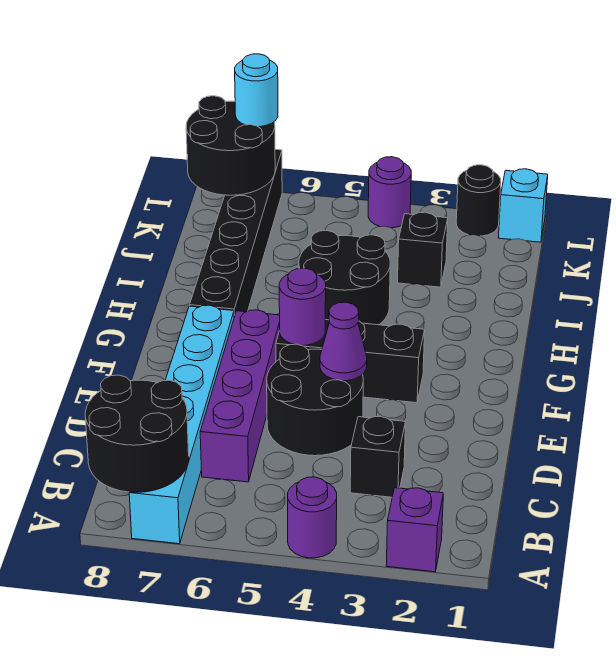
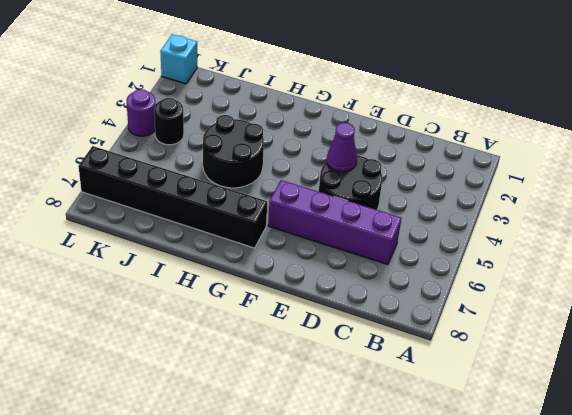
black 1x1 round brick [154,98,184,145] -> black 1x1 round brick moved to [456,165,501,236]
none -> purple 1x1 brick [386,488,443,572]
none -> purple 1x1 round brick [288,477,337,558]
none -> cyan 1x6 brick [129,305,234,544]

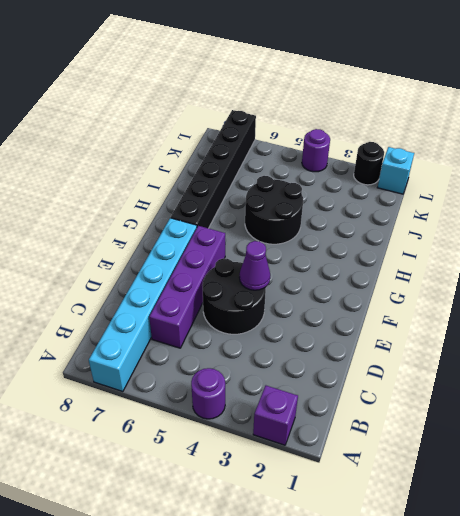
none -> black 1x1 brick [350,416,405,497]
none -> black 1x3 brick [276,320,425,403]
none -> black 1x1 brick [398,212,448,287]

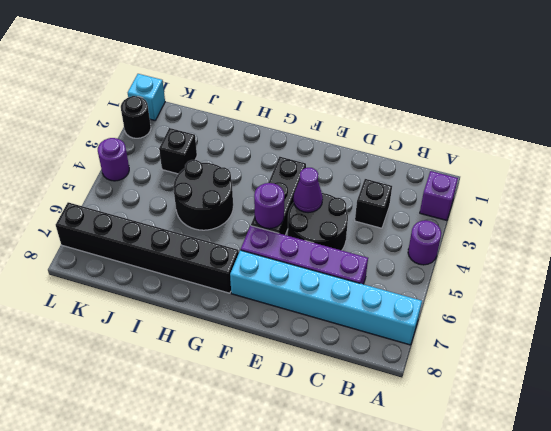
none -> black 2x2 round brick [85,375,189,492]
none -> black 2x2 round brick [186,96,275,195]
none -> cyan 1x1 round brick [235,54,278,127]

